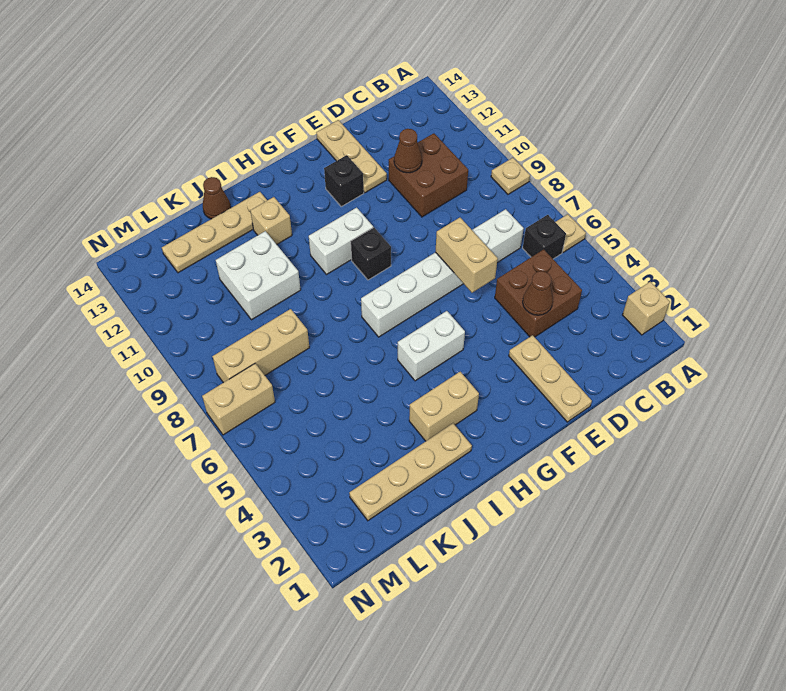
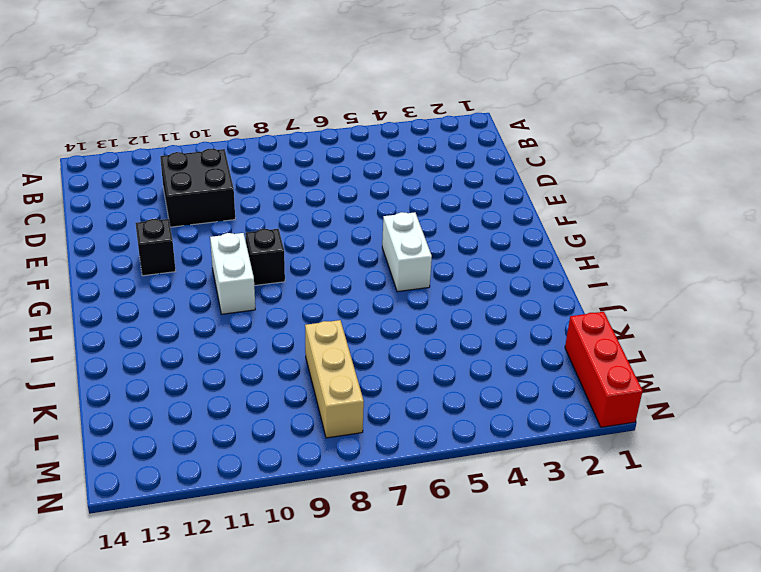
black 2x2 brick [160,149,235,227] -> brown 2x2 brick [389,133,468,217]
red 1x3 brick [565,312,643,427] -> none
none -> tan 1x1 brick [623,282,670,335]
none -> tan 1x1 plate [556,214,586,252]
none -> tan 1x1 plate [491,158,530,194]

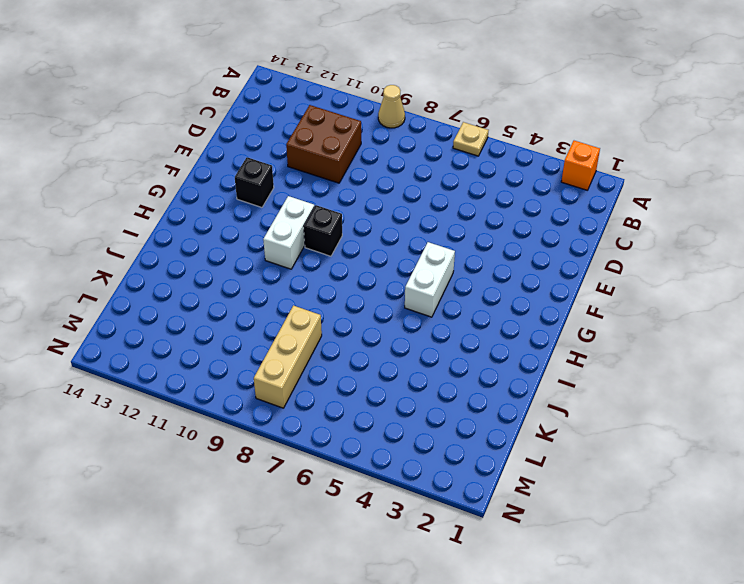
orange 1x1 brick [561,141,600,190] -> tan 1x1 brick [623,282,670,335]
tan 1x1 cone [378,85,405,128] -> tan 1x1 plate [491,158,530,194]
none -> black 1x1 brick [523,215,566,259]
none -> brown 2x2 brick [495,249,582,337]
none -> white 1x6 brick [361,209,524,337]

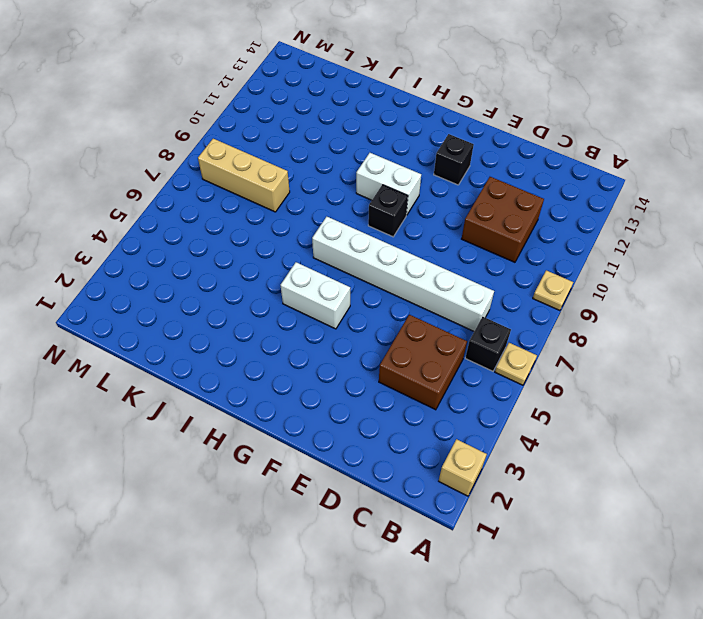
none -> tan 1x3 plate [509,335,592,422]
none -> tan 1x3 plate [316,120,387,193]
none -> tan 1x2 brick [409,372,479,441]

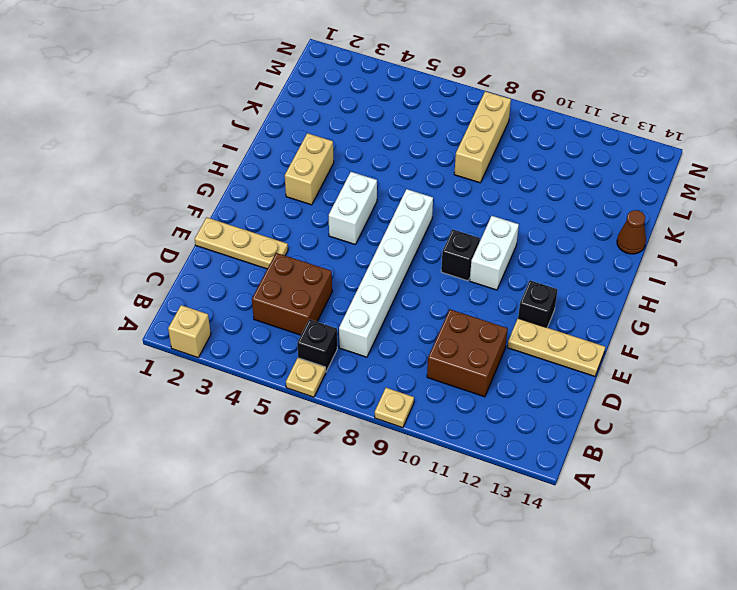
none -> tan 1x4 plate [349,423,472,521]
none -> tan 1x1 brick [250,197,292,244]
none -> tan 1x4 plate [162,192,267,273]

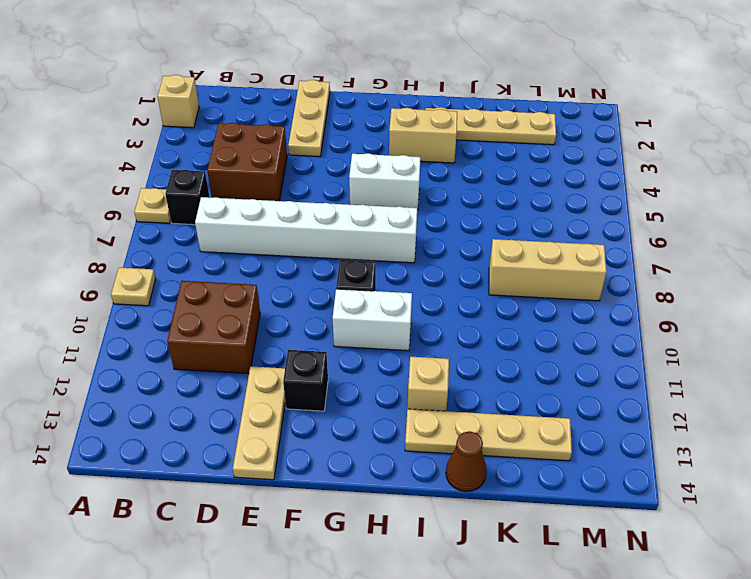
none -> white 2x2 brick [216,231,301,320]
none -> tan 1x2 brick [202,364,275,435]
none -> brown 1x1 cone [523,271,553,315]

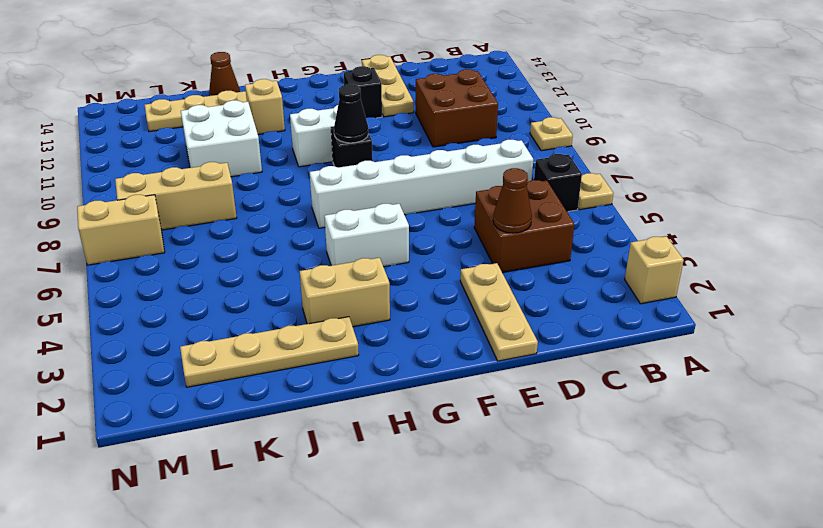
black 1x1 cone [334,84,368,143] -> none
none -> brown 1x1 cone [394,129,422,173]
none -> tan 1x2 brick [436,218,498,293]

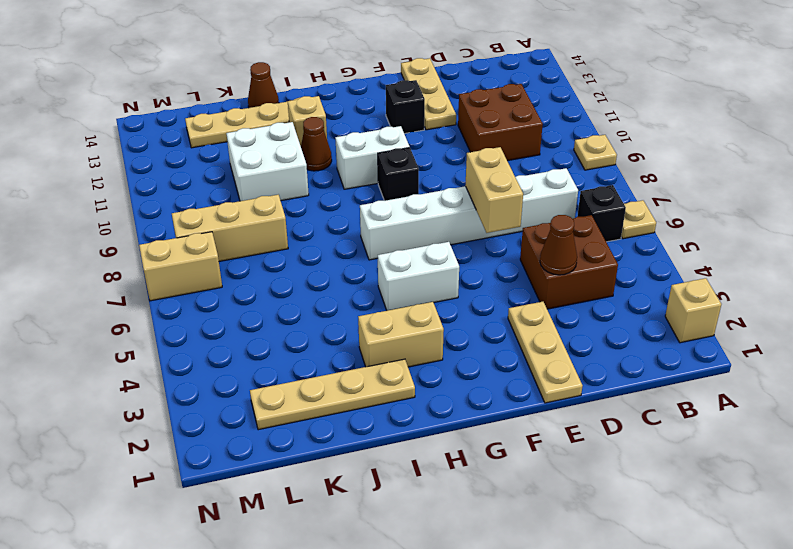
brown 1x1 cone [301,117,332,171] -> brown 1x1 cone moved to [394,129,422,173]

